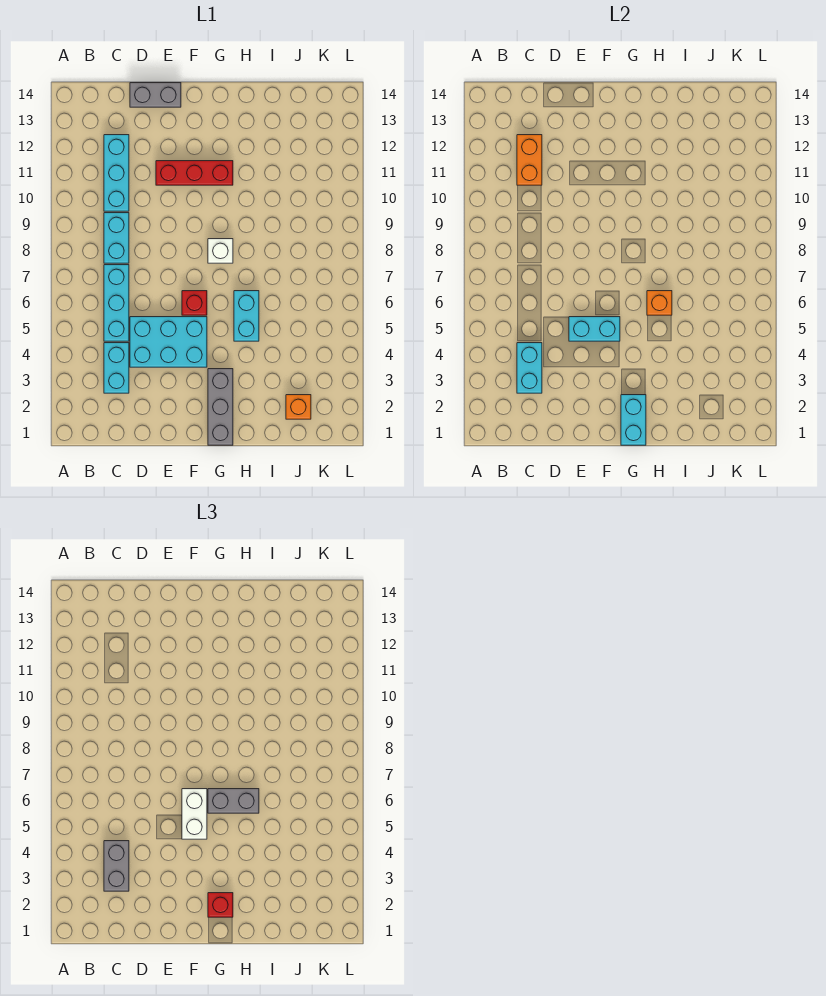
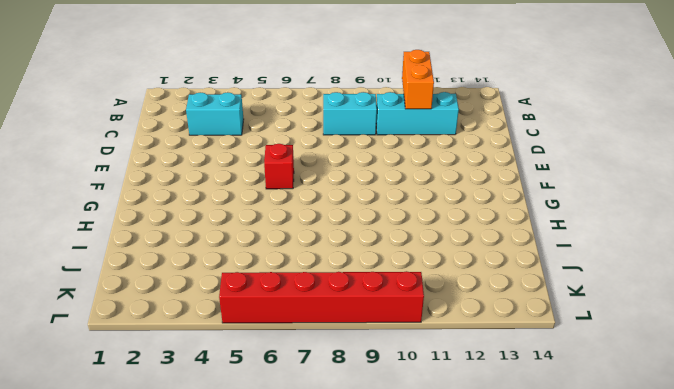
orange 1x2 brick [402,50,434,109] -> orange 1x2 brick turned to [517,135,542,185]
red 1x6 brick [219,271,424,323] -> none
none -> cyan 1x3 brick [104,265,129,341]
none -> cyan 2x3 brick [130,317,207,367]
none -> grey 1x2 brick [130,83,181,107]

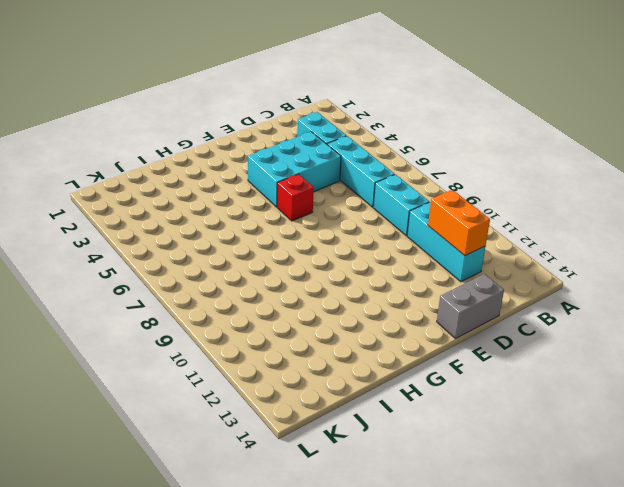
none -> red 1x3 brick [156,161,233,185]
none -> grey 1x3 brick [208,369,233,445]
none -> white 1x1 brick [208,239,233,263]

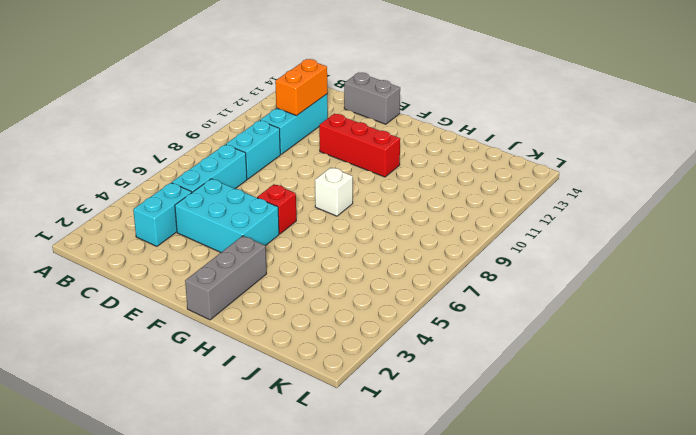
none -> cyan 1x2 brick [234,291,259,341]
none -> orange 1x1 brick [286,395,311,419]
none -> cyan 1x2 brick [517,343,542,393]

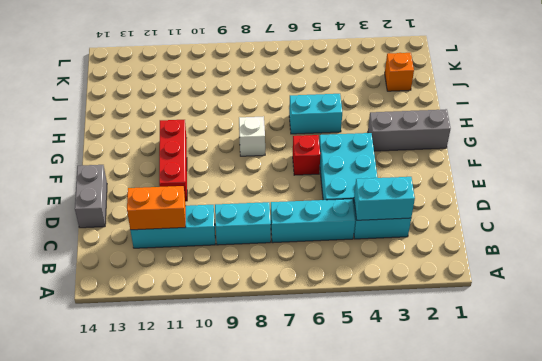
none -> cyan 1x2 brick [569,317,620,341]
none -> cyan 1x2 brick [621,395,646,445]
none -> orange 1x1 brick [647,291,672,315]

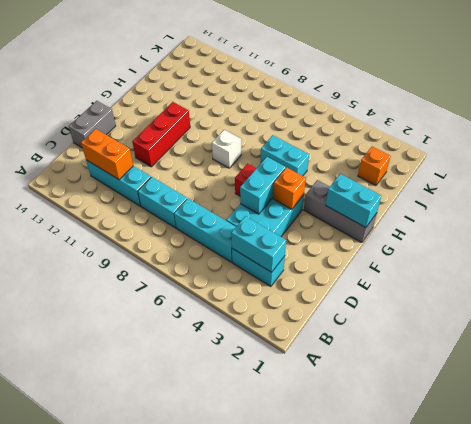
orange 1x1 brick [273,168,306,209] -> orange 1x1 brick moved to [647,291,672,315]
none -> grey 1x2 brick [104,841,129,891]
none -> white 1x2 brick [182,789,207,839]
none -> red 1x1 brick [208,893,233,917]

